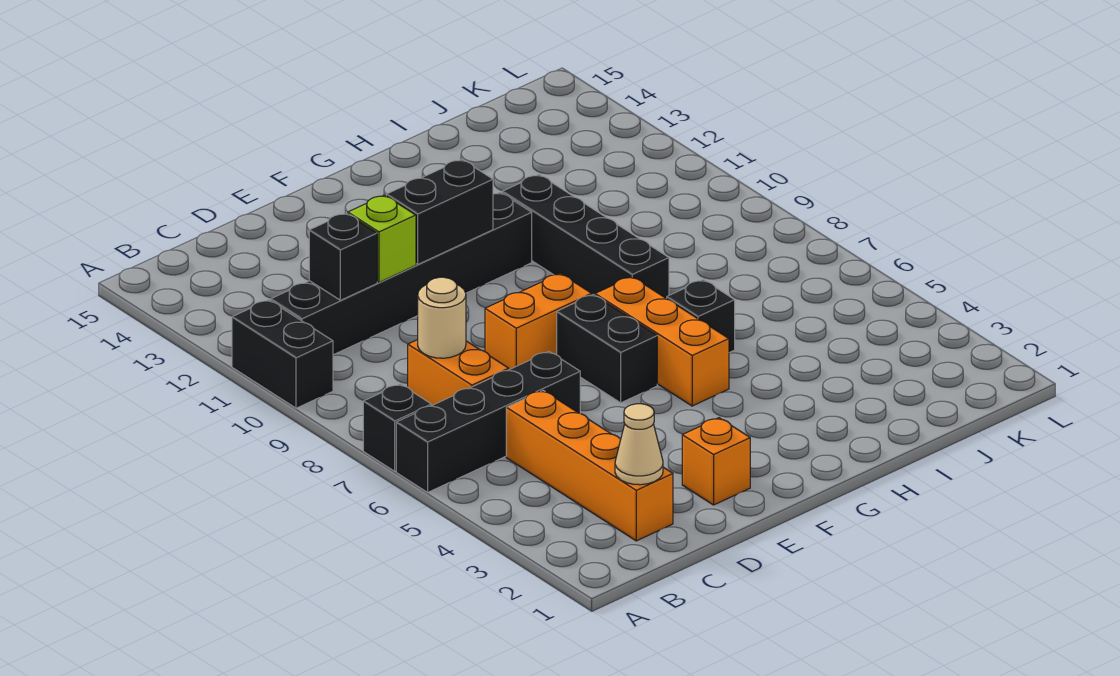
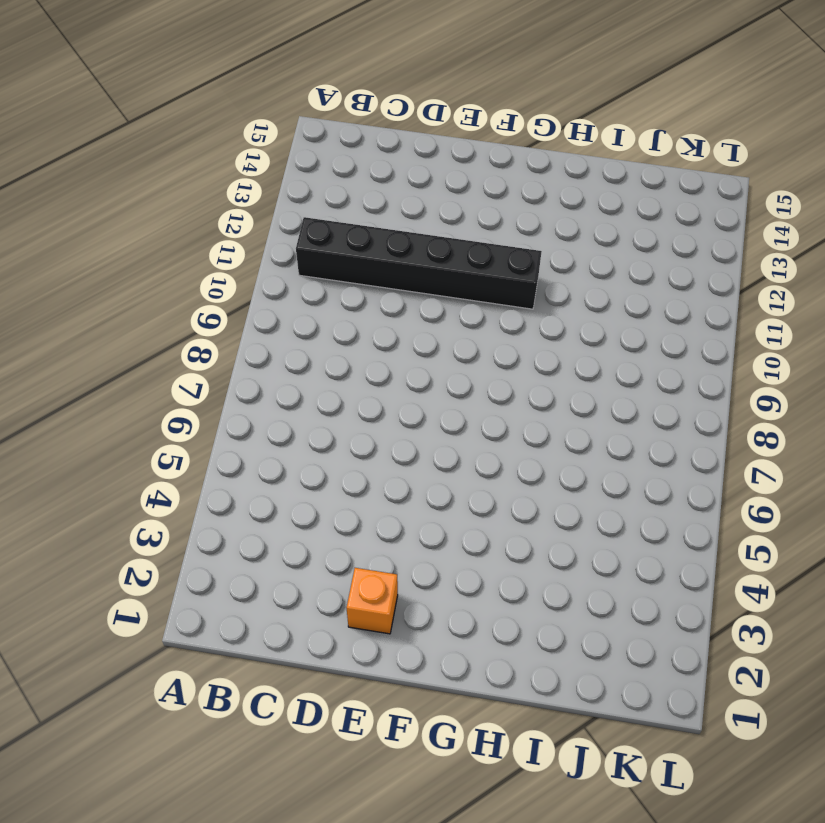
none -> black 1x4 brick [396,351,580,492]
none -> black 1x1 brick [363,384,431,471]
none -> black 1x2 brick [232,300,333,408]

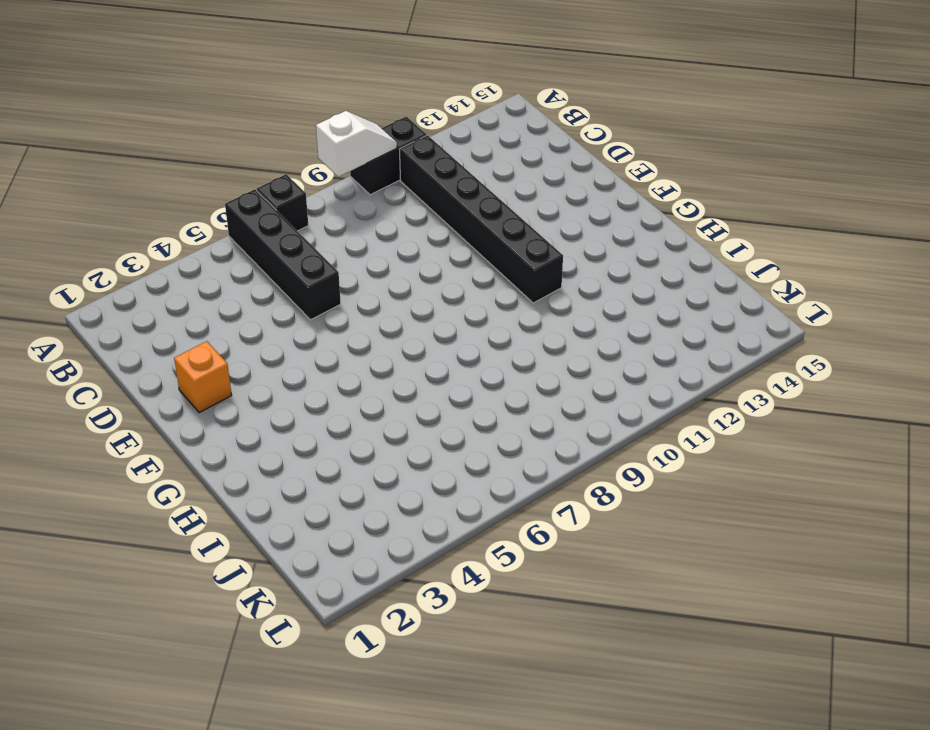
white 1x2 slope [316,111,397,177] -> none
none -> orange 1x4 brick [506,390,673,541]
none -> orange 1x2 brick [408,340,509,406]
none -> orange 1x2 brick [485,273,592,370]

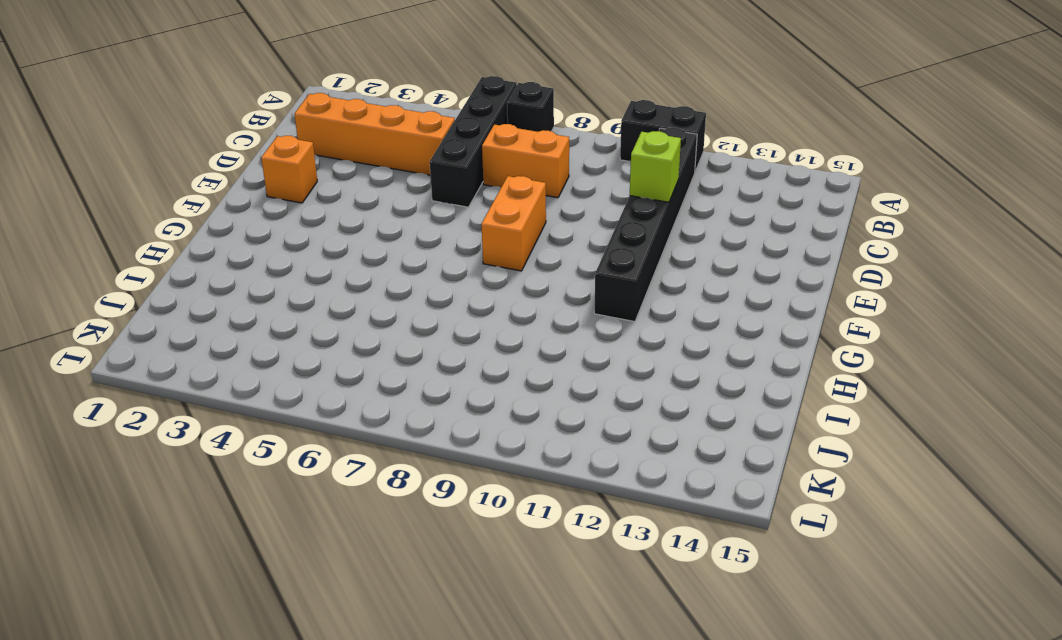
none -> black 1x2 brick [557,295,657,403]
none -> orange 1x3 brick [595,277,729,406]
none -> black 1x1 brick [667,280,735,353]

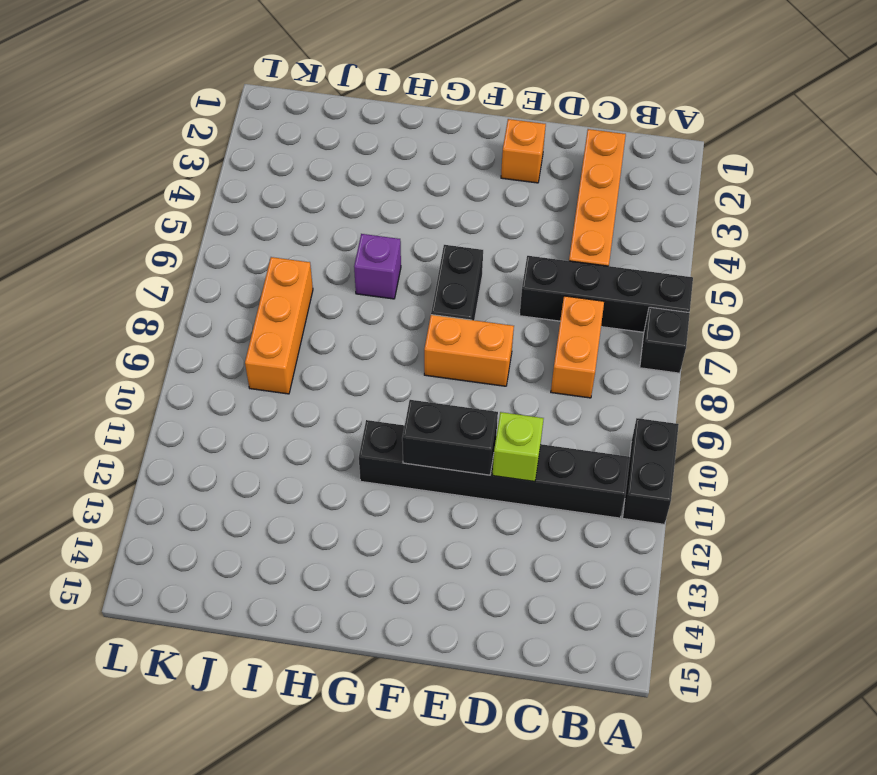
purple 1x1 brick [354,234,401,299] -> black 1x1 brick [667,280,735,353]
orange 1x3 brick [245,257,313,394] -> orange 1x3 brick moved to [595,277,729,406]
none -> black 1x4 brick [502,175,669,298]
none -> tan 1x1 cone [615,404,663,485]
none -> tan 1x1 round brick [418,277,466,358]

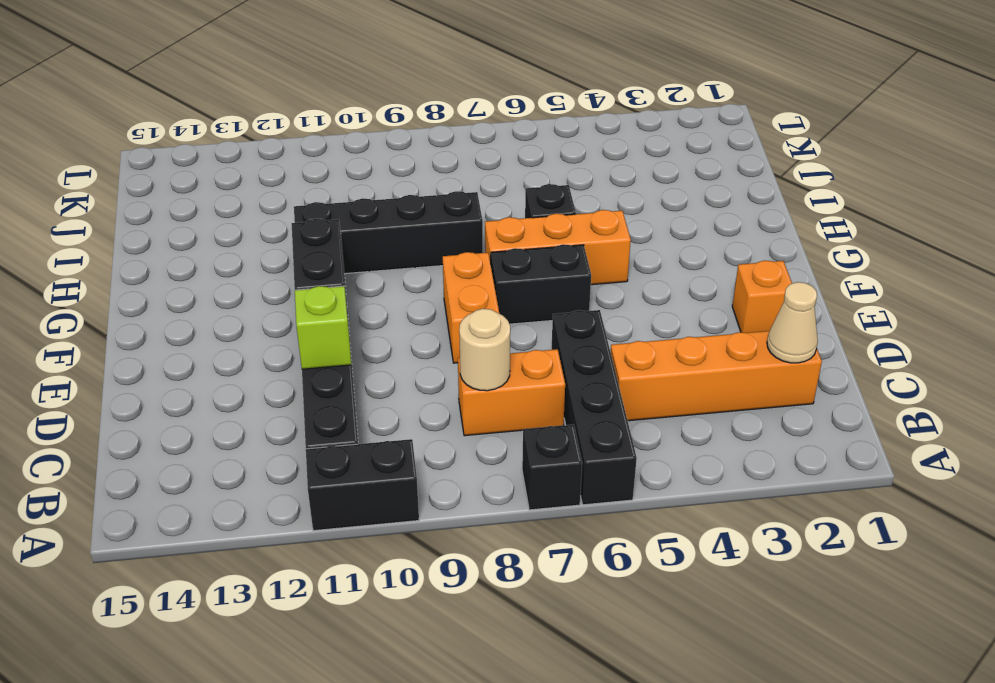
none -> black 1x1 brick [309,213,377,300]

